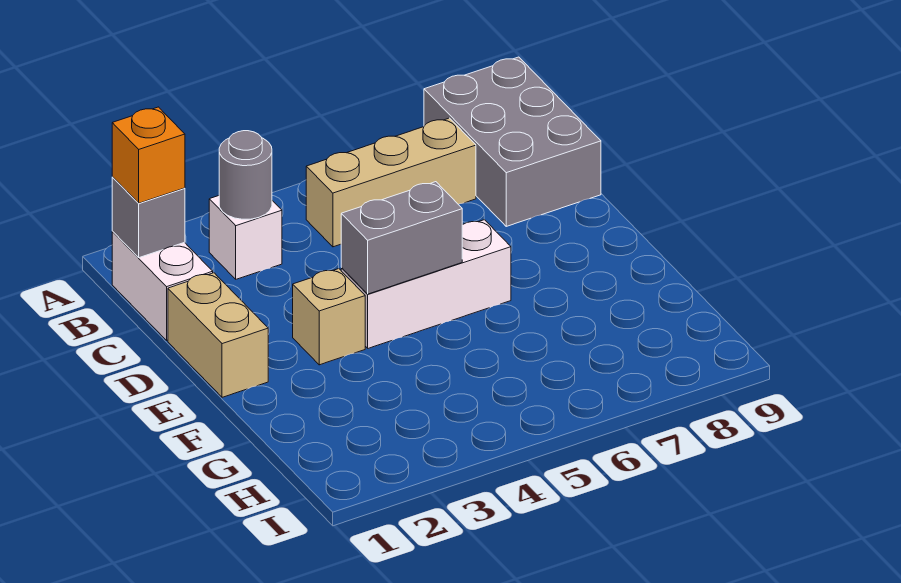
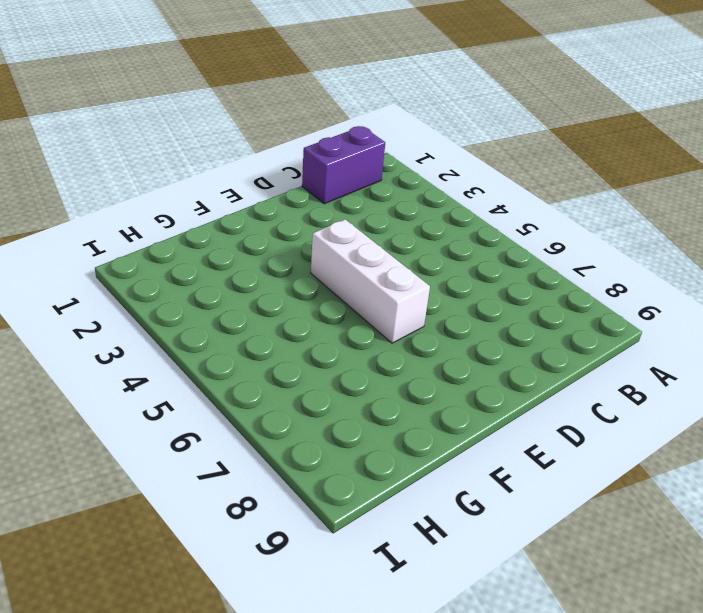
purple 1x2 brick [302,126,385,204] -> white 1x2 brick [112,232,213,340]
none -> grey 2x3 brick [424,57,601,226]
none -> white 1x1 brick [209,196,282,279]

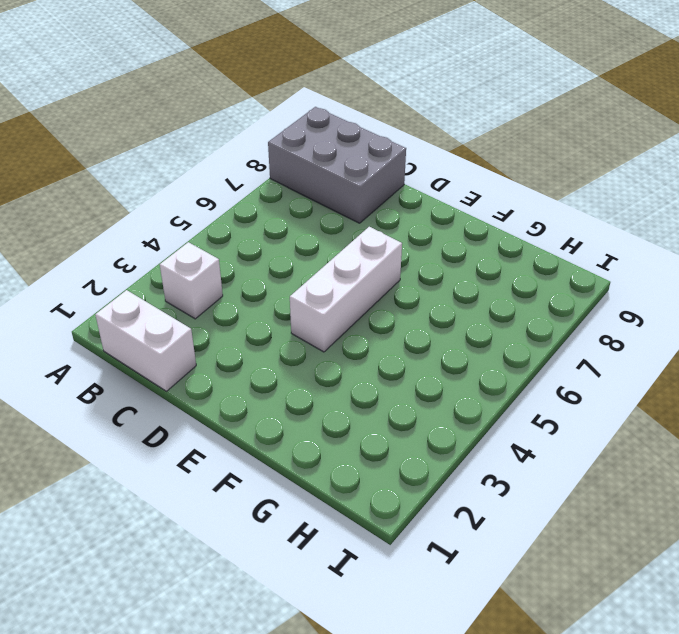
none -> tan 1x3 brick [306,118,476,247]
none -> tan 1x2 brick [168,273,268,397]

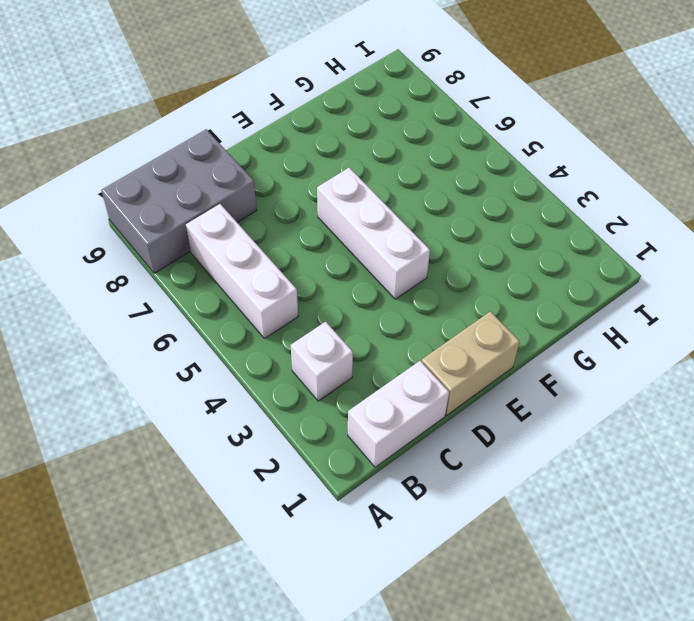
white 1x3 brick [186,204,298,338] -> tan 1x3 brick [306,118,476,247]
none -> tan 1x1 brick [293,269,365,365]
none -> grey 1x1 brick [112,177,185,258]

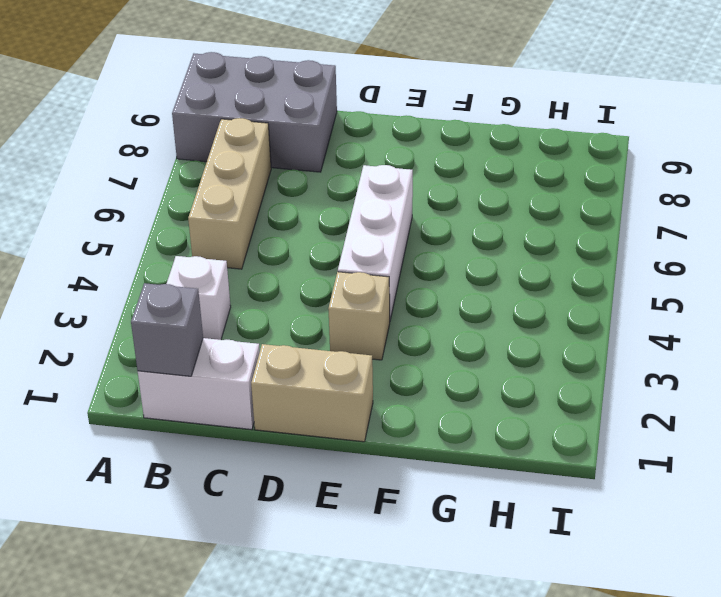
none -> grey 1x1 round brick [219,131,272,219]
none -> grey 1x2 brick [341,182,462,294]

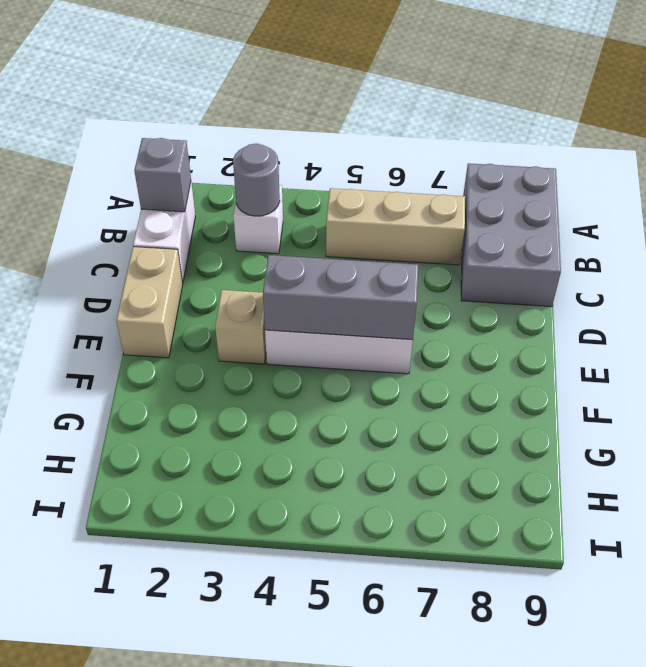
grey 1x3 brick [263,255,418,340] -> grey 1x2 brick [341,182,462,294]
none -> orange 1x1 brick [112,107,185,203]

